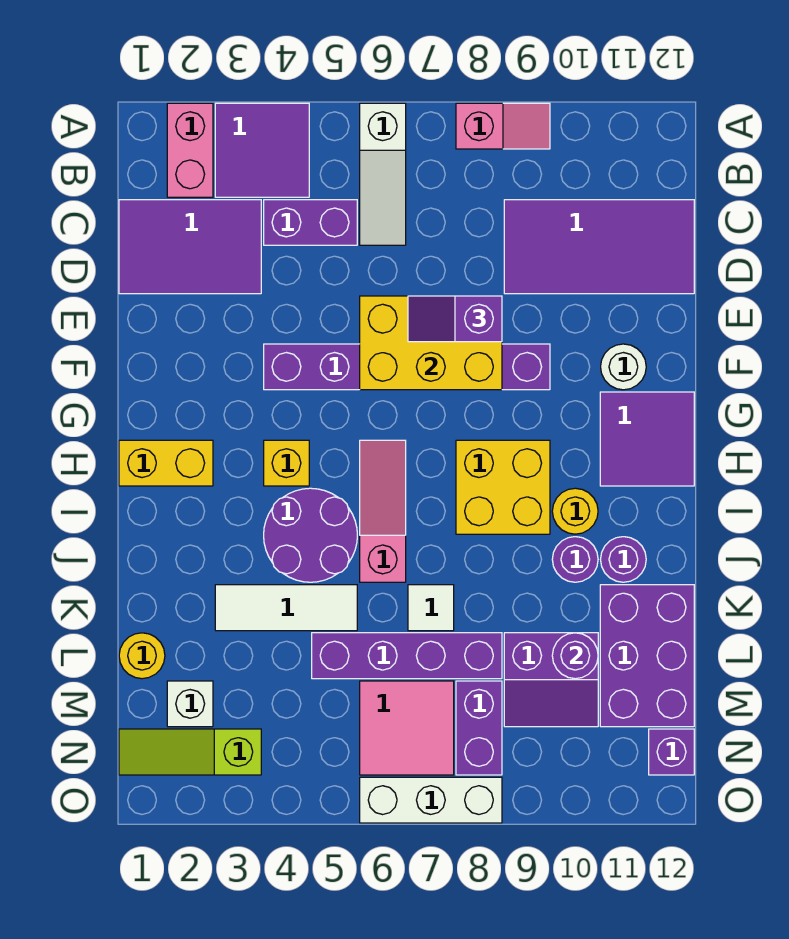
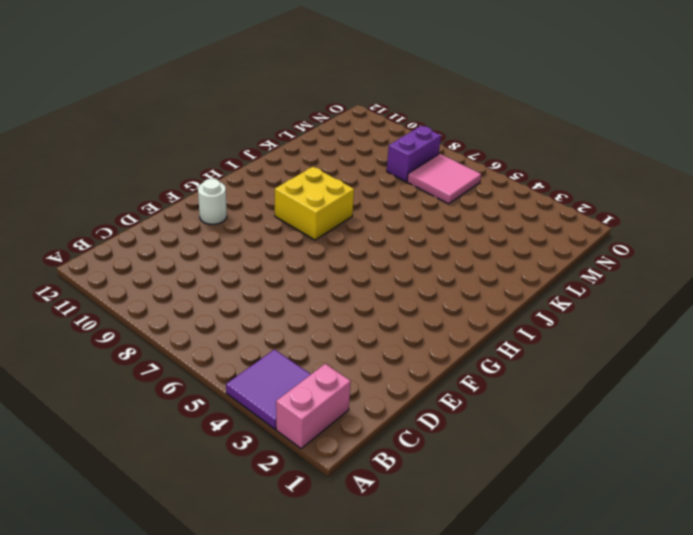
none -> white 1x3 slope [360,103,406,245]
none -> pink 1x2 slope [456,103,550,149]
none -> purple 2x3 tile [119,200,261,294]
none -> purple 1x2 brick [264,200,357,245]

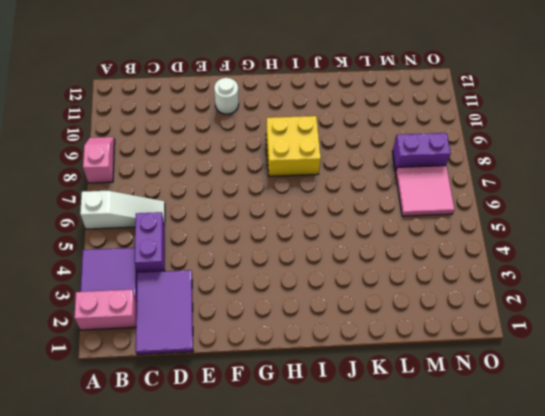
none -> purple 2x4 tile [504,200,694,294]
none -> purple 1x6 brick [264,344,550,390]
none -> purple 2x2 tile [600,392,694,486]
none -> yellow 1x2 brick [119,440,213,486]

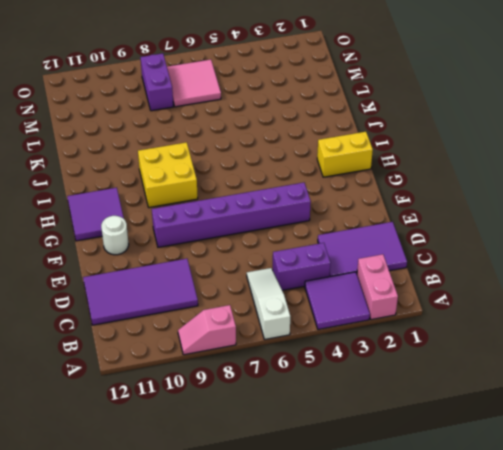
none -> yellow 1x1 brick [264,440,309,486]
none -> pink 1x3 slope [360,440,406,582]
none -> purple 2x2 round brick [264,488,357,582]
none -> yellow 1x1 round brick [552,488,598,534]

